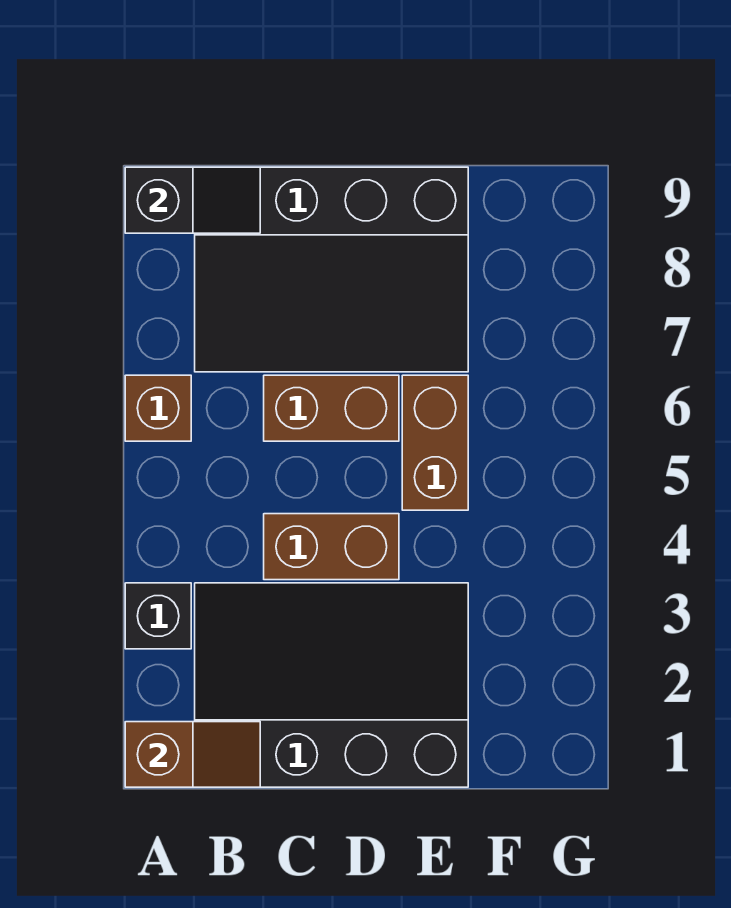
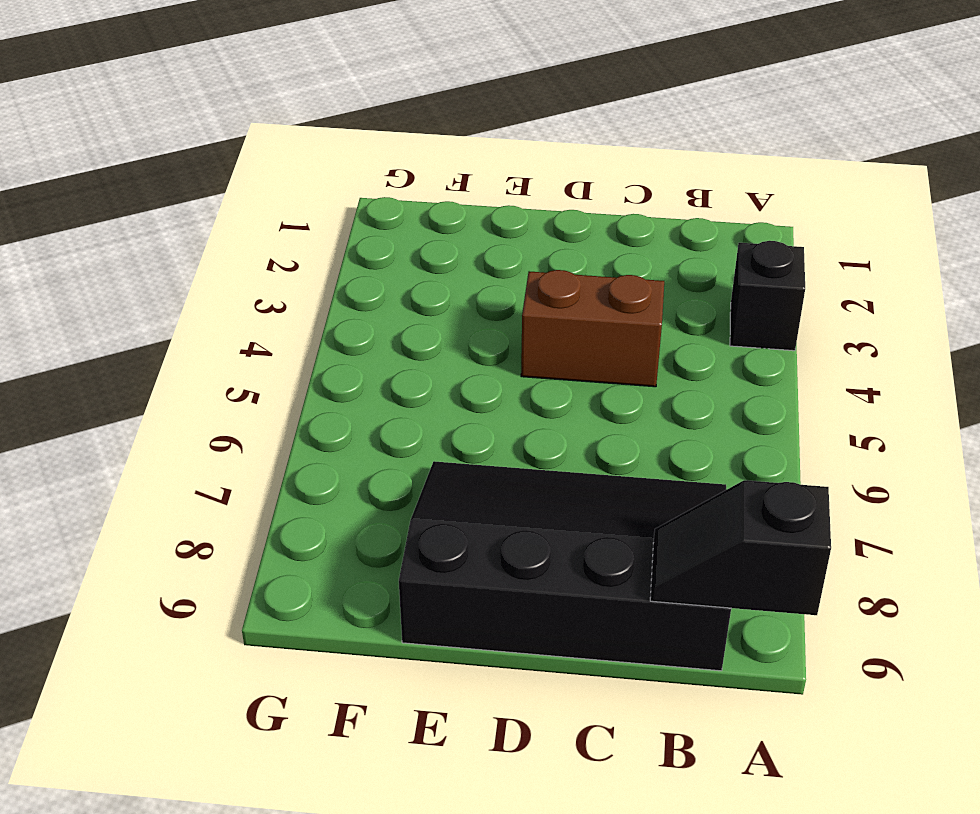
none -> brown 1x1 brick [125,375,191,441]
none -> black 3x4 slope [195,583,468,787]

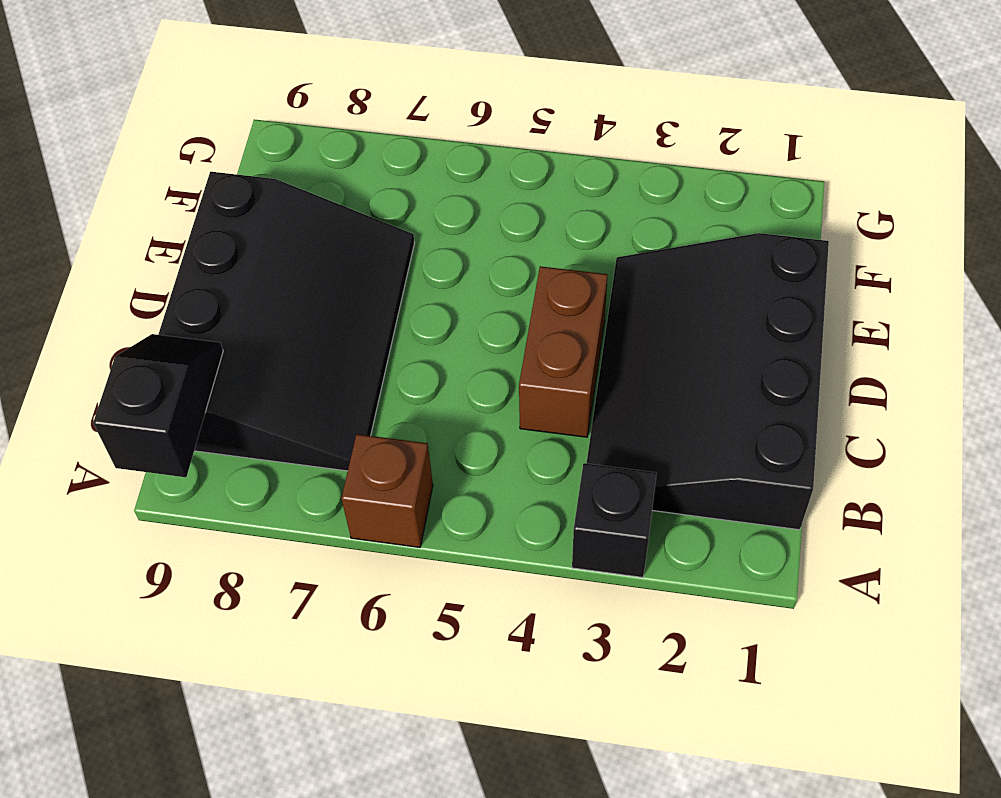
none -> brown 1x2 brick [264,375,399,441]
none -> brown 1x2 brick [402,375,468,510]

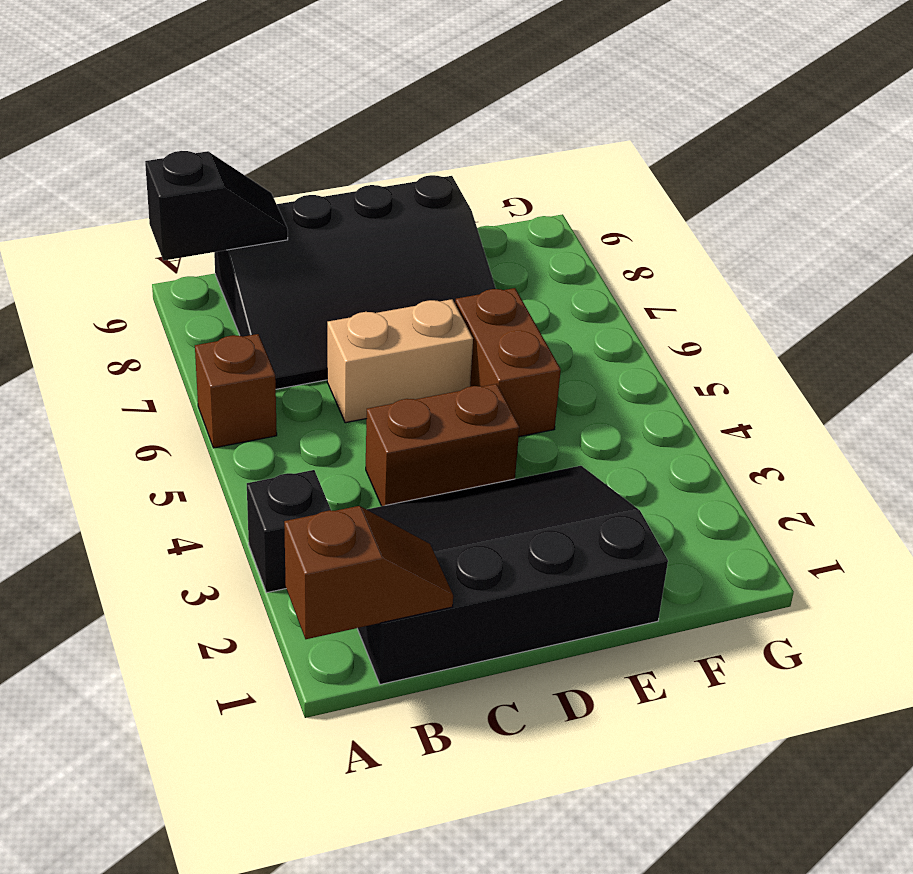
tan 1x2 brick [327,299,473,423] -> brown 1x2 brick [264,375,399,441]

